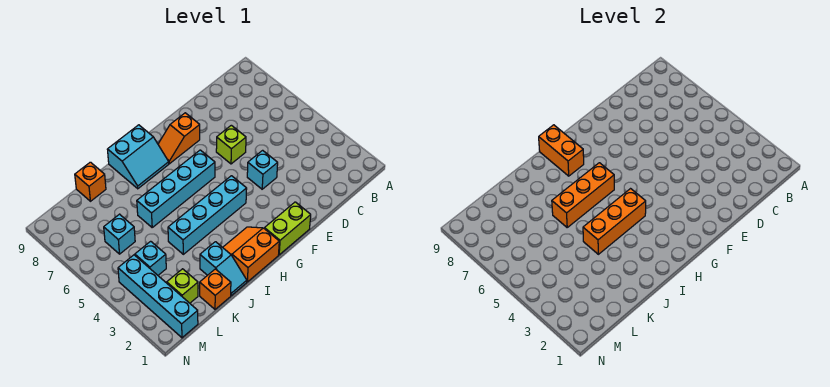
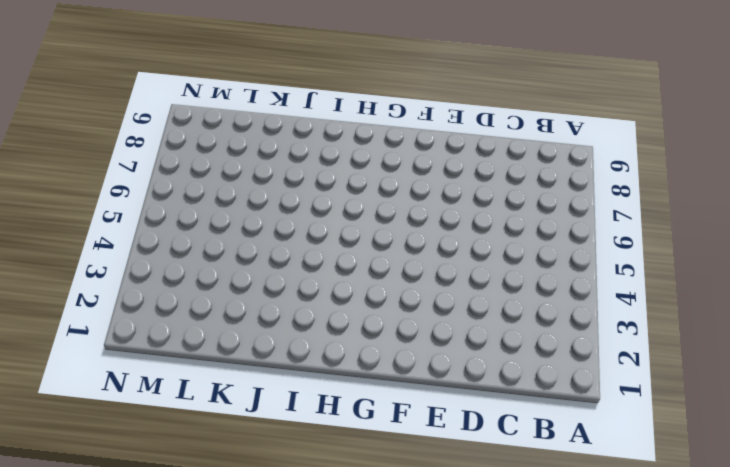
none -> cyan 1x1 brick [247,150,278,189]
none -> lime 1x1 brick [216,125,246,164]
none -> lime 1x2 brick [264,202,311,255]

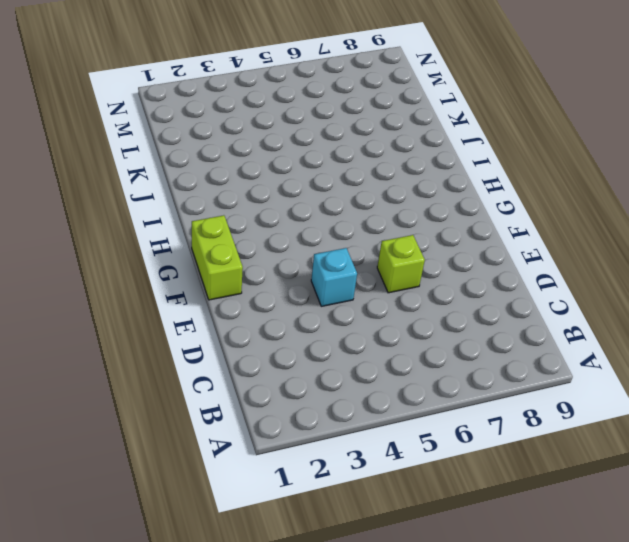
none -> orange 1x2 slope [158,113,200,164]
none -> cyan 1x4 brick [168,176,247,254]
none -> cyan 1x4 brick [137,150,215,227]

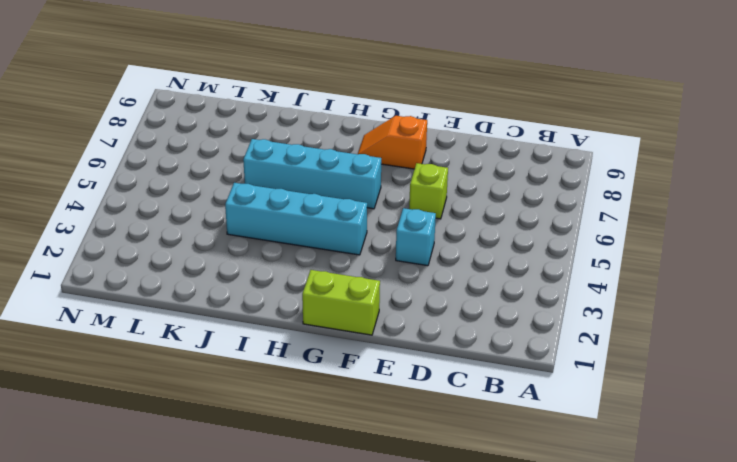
none -> orange 2x2 slope [223,227,279,282]
none -> cyan 2x2 slope [107,125,169,189]
none -> cyan 1x2 slope [200,242,247,296]

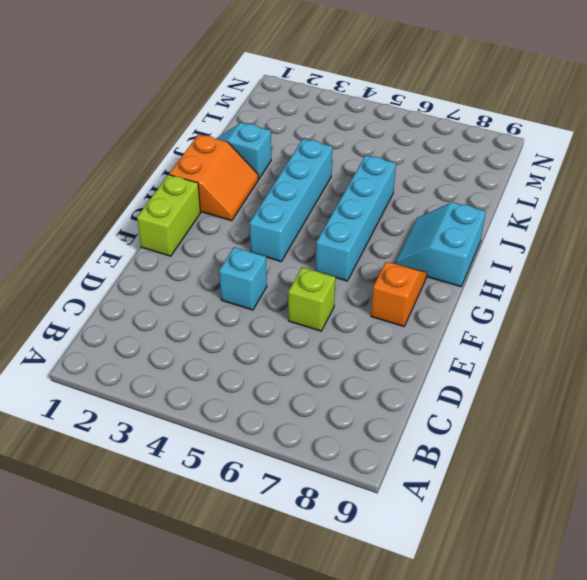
none -> orange 1x1 brick [200,269,231,309]
none -> orange 1x1 brick [75,162,106,201]
none -> lime 1x1 brick [167,269,198,303]

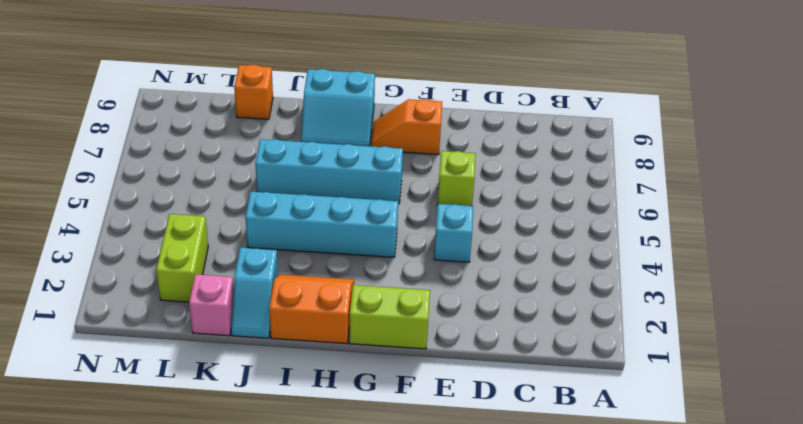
pink 1x1 brick [189,274,234,336] -> orange 1x1 brick [200,269,231,309]
lime 1x2 brick [156,214,208,302] -> lime 1x1 brick [167,269,198,303]
none -> cyan 1x1 brick [135,241,166,275]
none -> cyan 1x1 brick [104,214,135,254]
none -> cyan 1x4 brick [118,255,198,338]

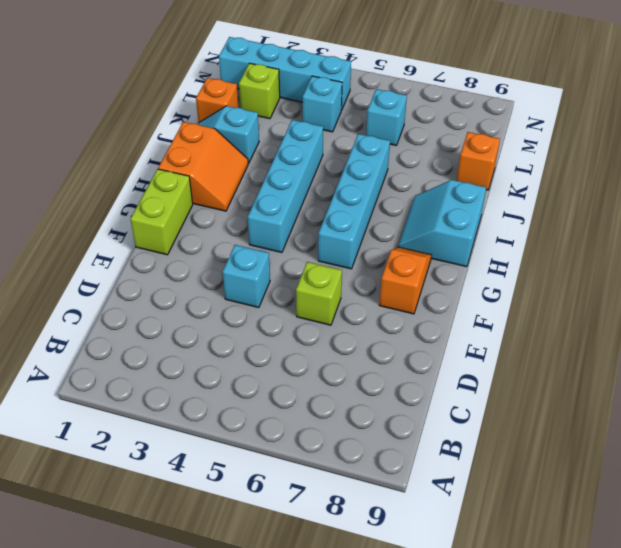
none -> orange 1x3 brick [583,189,646,254]
none -> orange 1x3 brick [552,163,614,227]
none -> orange 1x2 brick [539,125,584,176]

